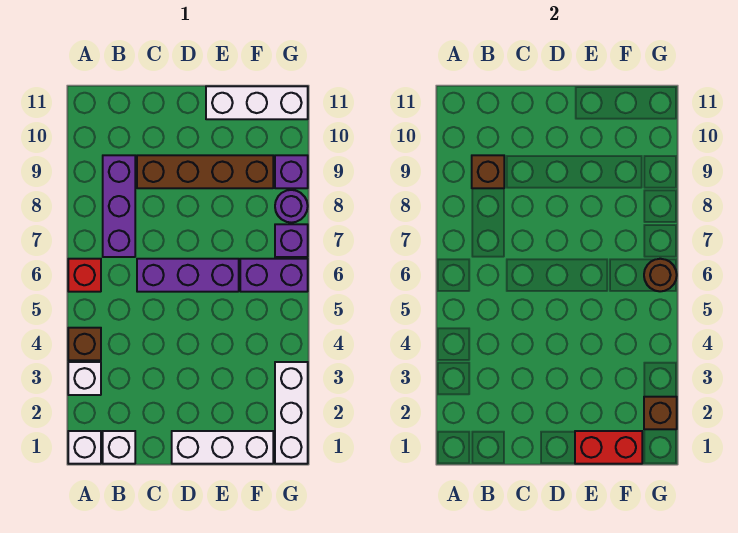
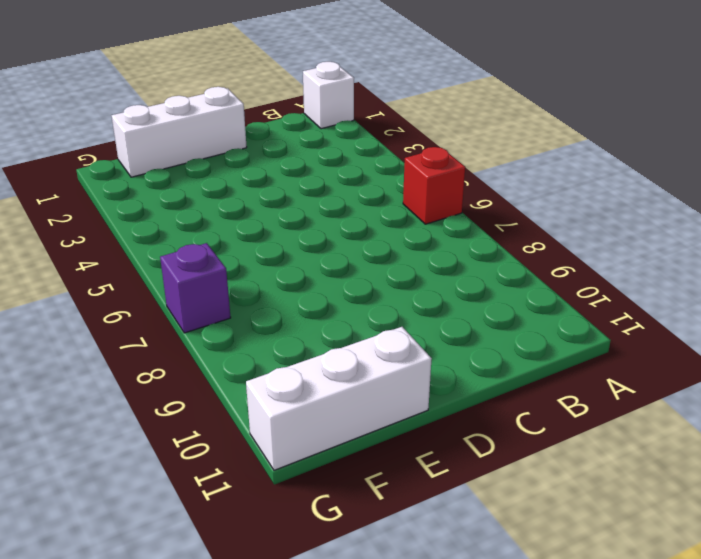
none -> white 1x1 brick [68,362,101,395]
none -> brown 1x1 brick [68,328,101,360]
none -> white 1x1 brick [103,431,135,464]

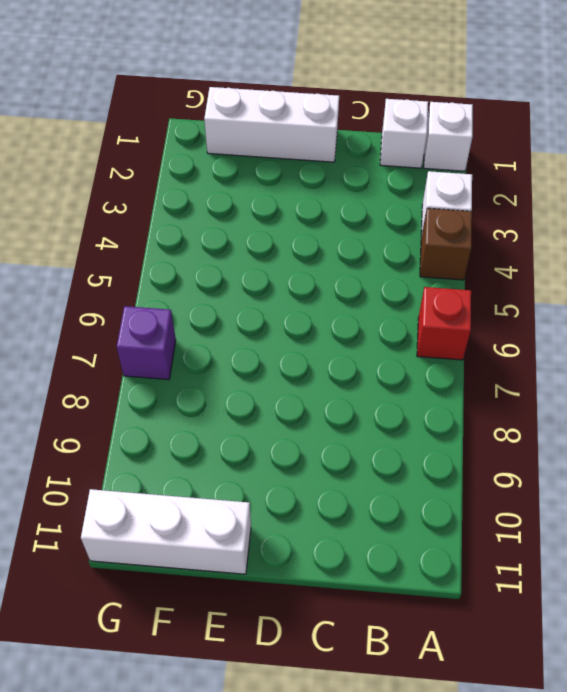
none -> purple 1x3 brick [103,155,135,257]
none -> purple 1x3 brick [137,259,239,292]
none -> brown 1x4 brick [137,155,273,188]

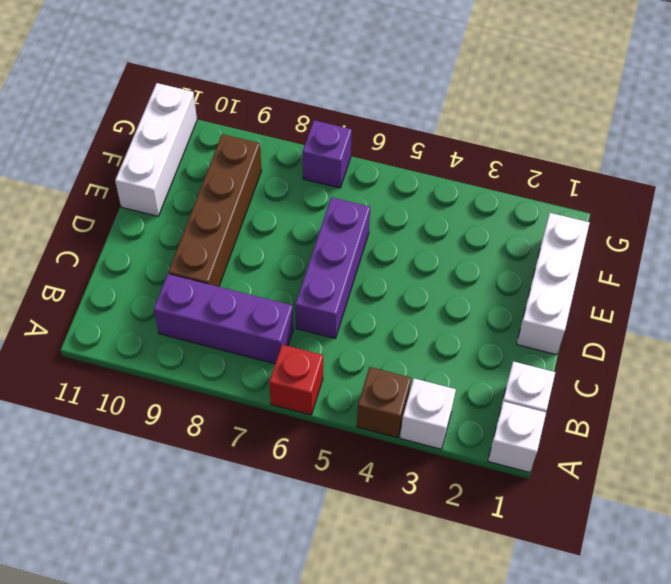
none -> purple 1x2 brick [240,259,308,292]
none -> white 1x3 brick [275,362,308,464]
none -> purple 1x1 round brick [275,190,308,223]

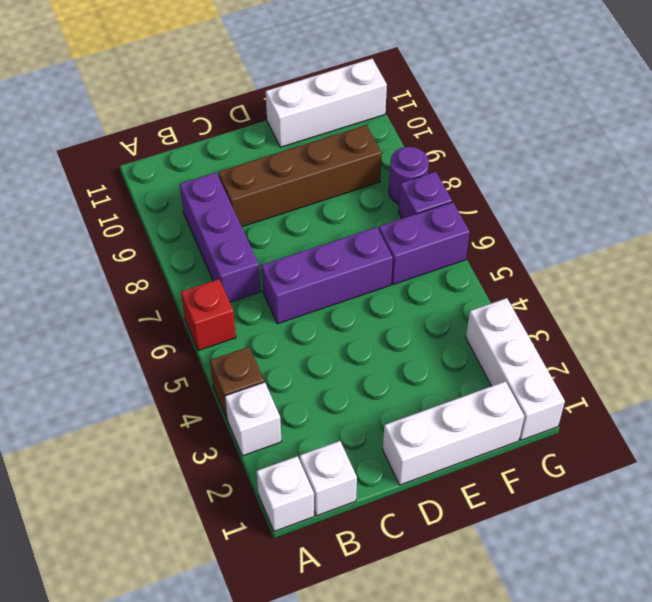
none -> purple 1x1 brick [275,155,308,188]
none -> brown 1x1 brick [472,155,504,188]
none -> red 1x2 brick [575,431,642,464]

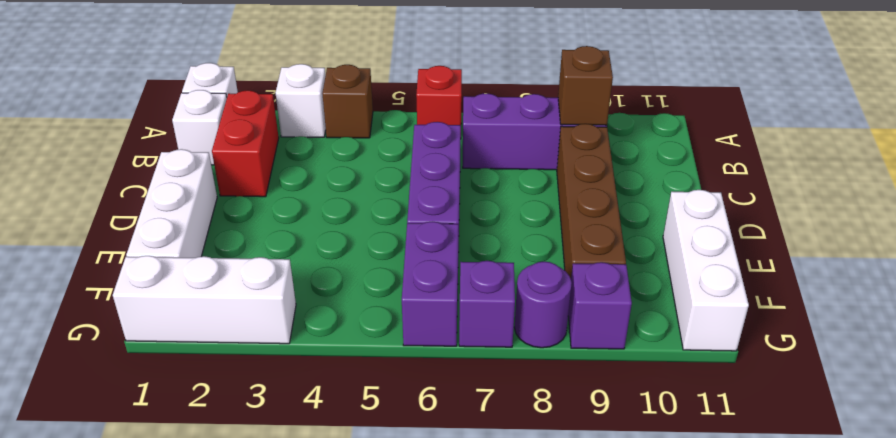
red 1x2 brick [212,90,279,197] -> red 1x2 brick moved to [575,431,642,464]
none -> brown 1x1 brick [644,397,677,429]
none -> brown 1x1 round brick [644,259,677,291]

